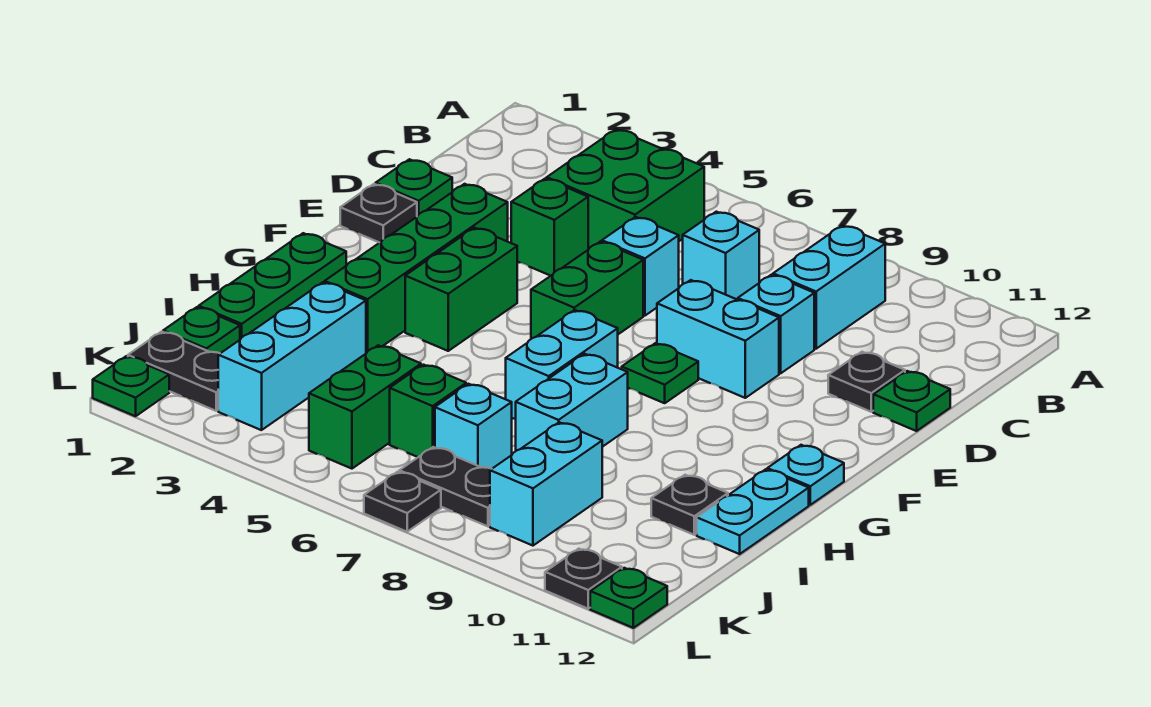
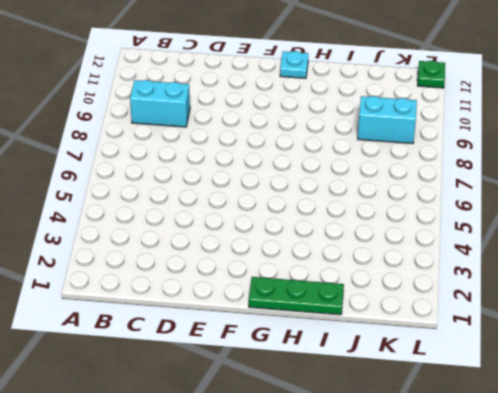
none -> green 2x2 brick [547,129,704,249]
none -> cyan 1x1 brick [683,212,759,300]
none -> green 1x1 plate [376,159,452,216]
none -> green 1x1 brick [511,179,588,276]

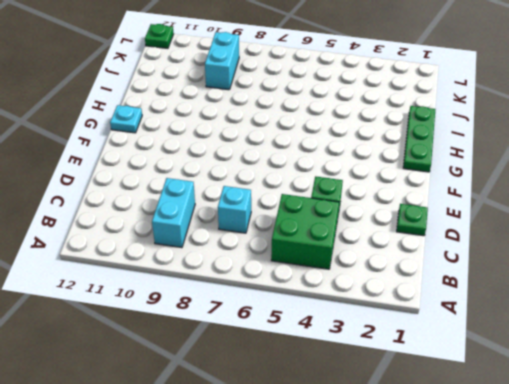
none -> cyan 1x1 brick [602,217,679,316]
none -> cyan 1x1 brick [738,275,814,373]
none -> black 1x1 plate [828,352,905,412]
none -> green 1x1 plate [873,371,950,431]

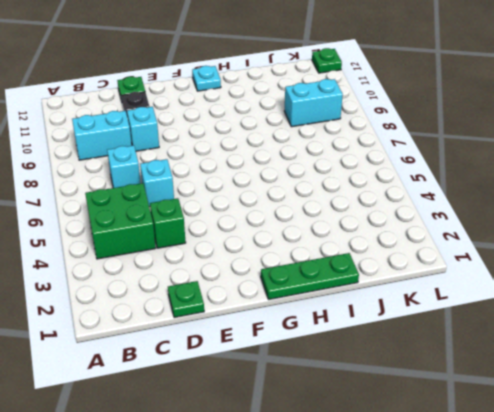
none -> black 1x1 plate [340,184,417,243]
none -> green 1x4 brick [325,184,508,353]
none -> green 1x2 brick [531,242,643,339]
none -> cyan 1x2 brick [657,280,779,398]

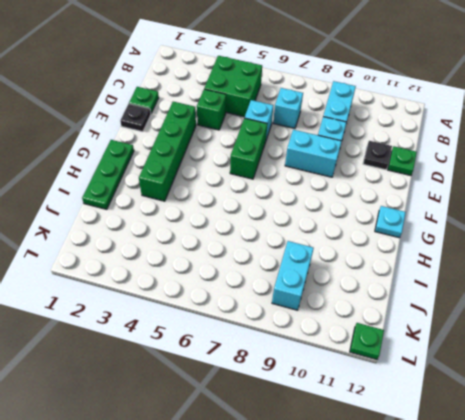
none -> green 1x2 brick [405,228,517,351]
none -> green 1x1 plate [622,343,698,403]
none -> cyan 1x2 brick [506,310,618,419]
none -> cyan 1x2 brick [516,354,628,451]

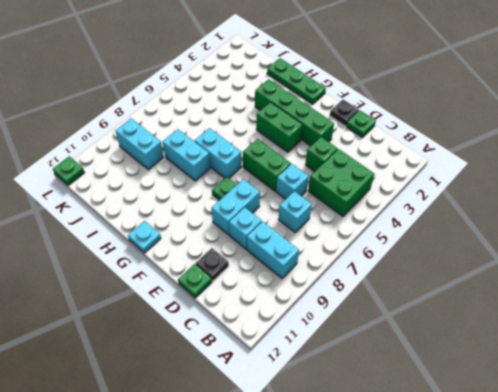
none -> cyan 1x2 plate [697,469,809,554]
none -> cyan 1x3 brick [218,282,366,430]
none -> black 1x1 plate [651,475,728,535]
none -> green 1x1 plate [163,307,240,353]

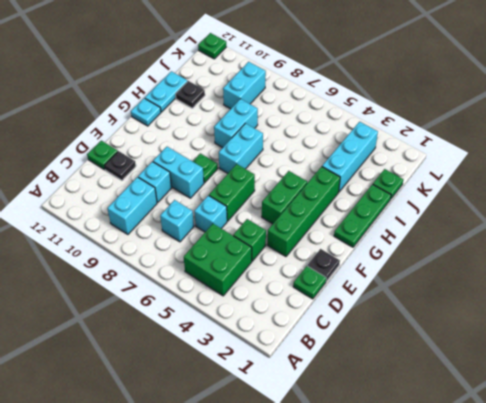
none -> green 1x2 brick [309,345,421,469]
none -> green 1x1 brick [390,365,466,457]
none -> cyan 1x1 brick [435,384,512,469]
none -> black 1x2 plate [128,332,220,411]

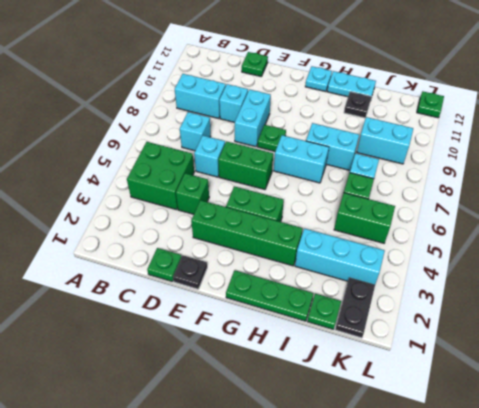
none -> black 1x1 plate [828,352,905,412]
none -> black 1x2 plate [399,447,491,526]
none -> green 1x1 plate [93,356,169,416]
none -> black 1x1 plate [364,472,441,532]

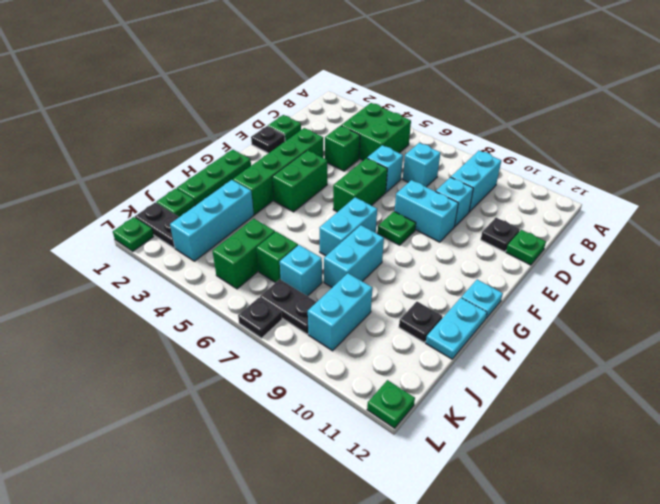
none -> black 1x1 plate [545,549,622,609]

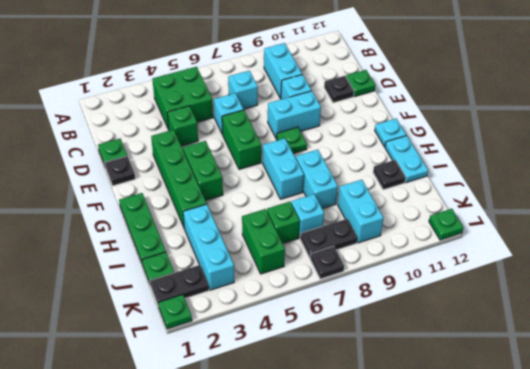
none -> black 1x1 plate [545,549,622,609]

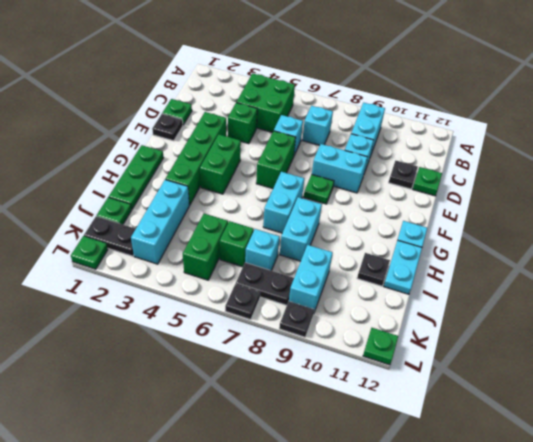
black 1x1 plate [279,301,314,337] -> black 1x1 plate moved to [545,549,622,609]

